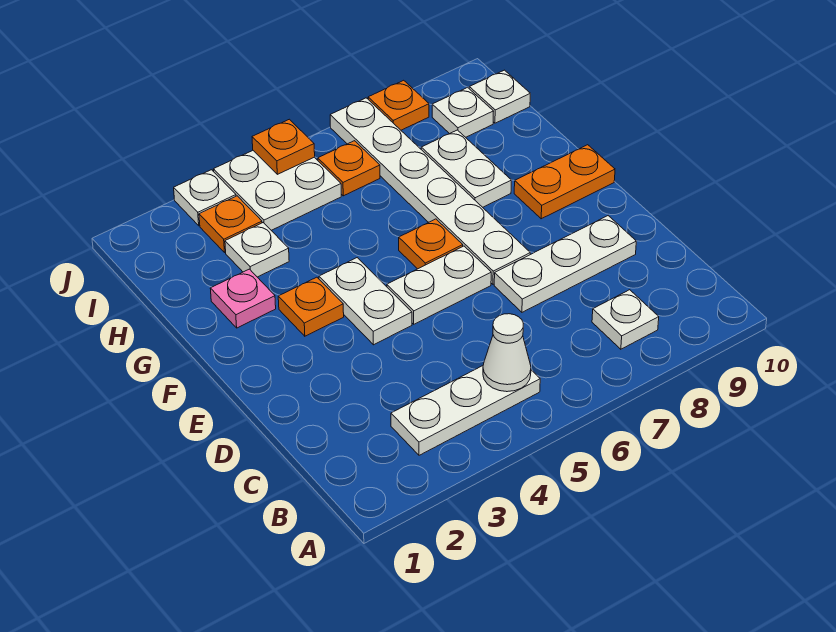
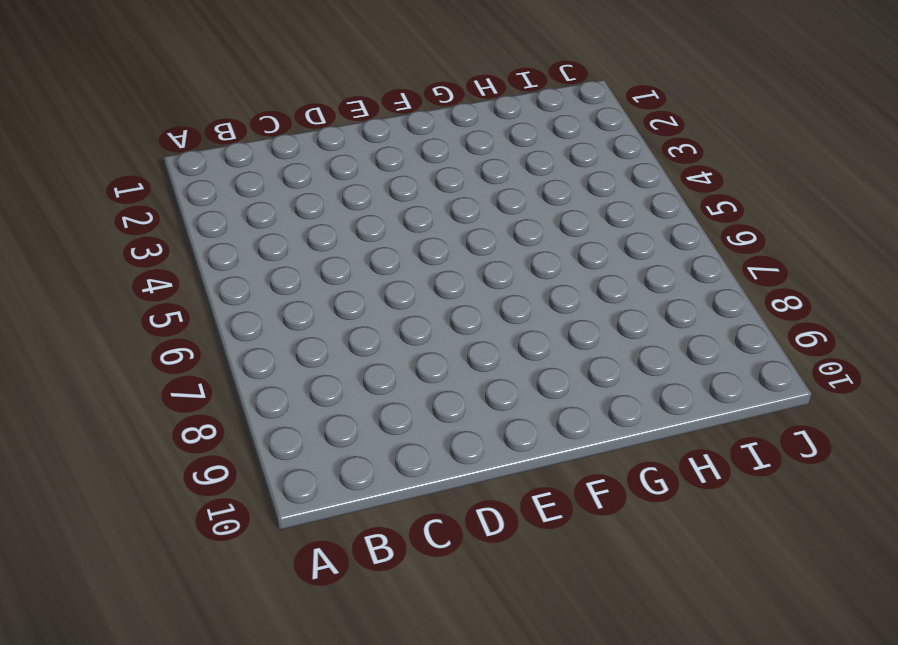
none -> white 1x3 plate [391,366,540,455]
none -> white 1x1 plate [592,290,659,349]
none -> white 1x3 plate [494,216,636,312]

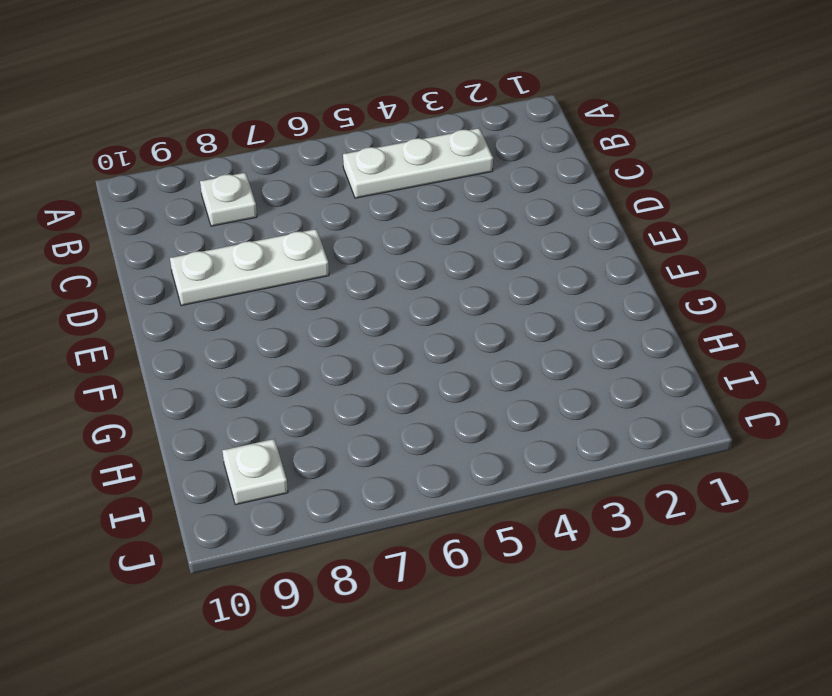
none -> white 1x2 plate [319,258,412,345]
none -> white 1x2 plate [387,246,491,324]
none -> white 1x6 plate [330,98,530,284]

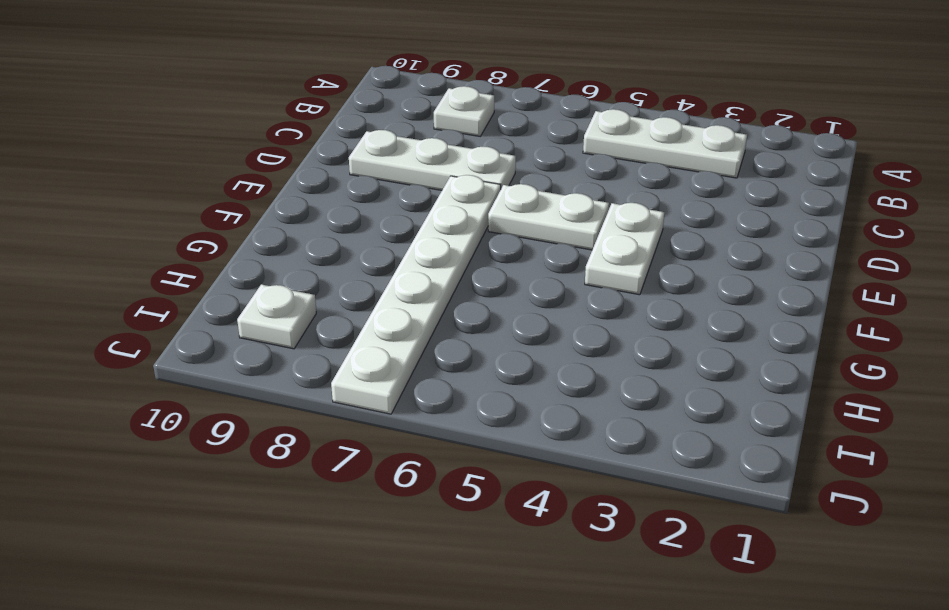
none -> orange 1x1 plate [278,277,344,336]
none -> orange 1x1 plate [399,219,463,269]
none -> orange 1x2 plate [514,145,615,219]

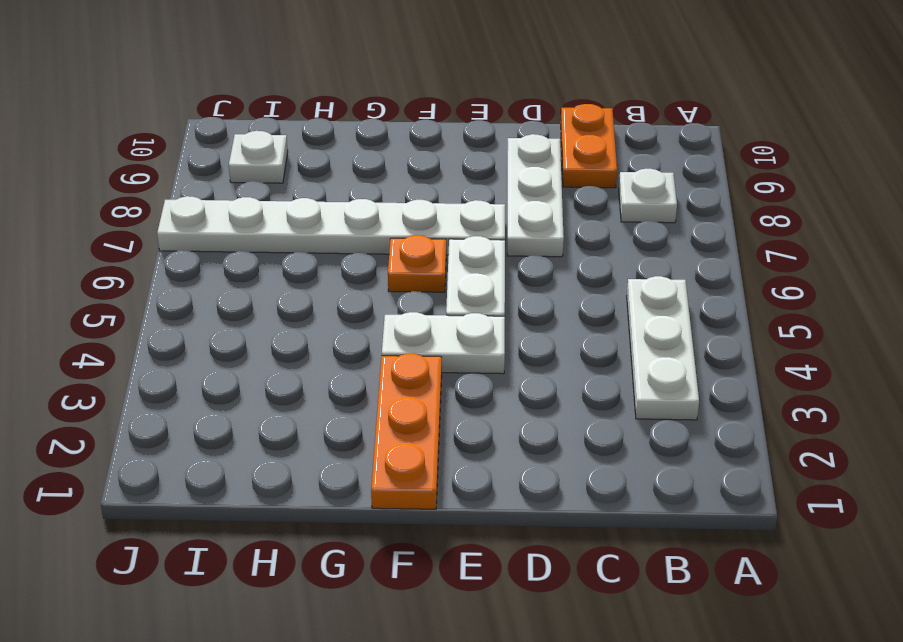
orange 1x2 plate [561,104,617,188] -> orange 1x2 plate moved to [514,145,615,219]
orange 1x3 plate [371,354,442,509] -> orange 1x1 plate [278,277,344,336]
none -> pink 1x1 plate [210,269,276,328]
none -> white 1x2 plate [421,130,511,207]
none -> white 1x1 plate [225,223,289,277]

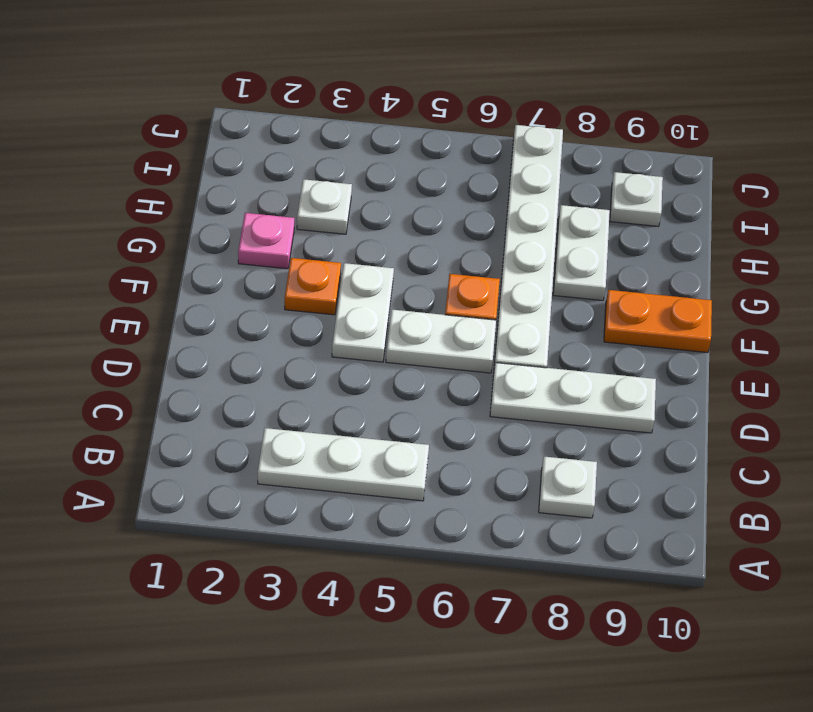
none -> orange 1x1 plate [199,196,262,252]
none -> white 2x2 plate [213,151,341,230]
none -> orange 1x1 plate [318,141,380,196]

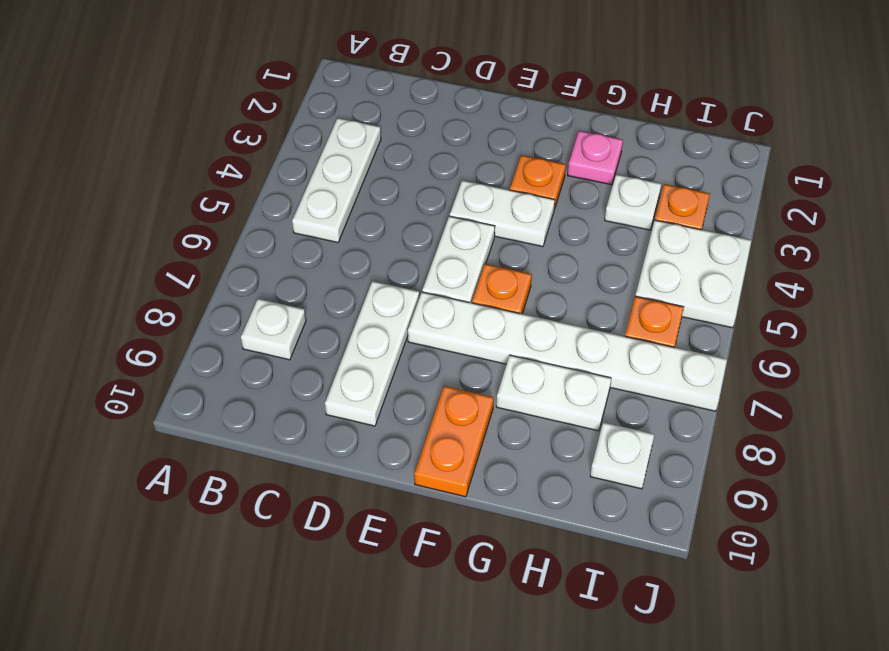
none -> white 1x1 plate [469,70,530,123]
none -> white 1x1 plate [174,170,236,226]
none -> orange 1x1 plate [368,80,429,130]

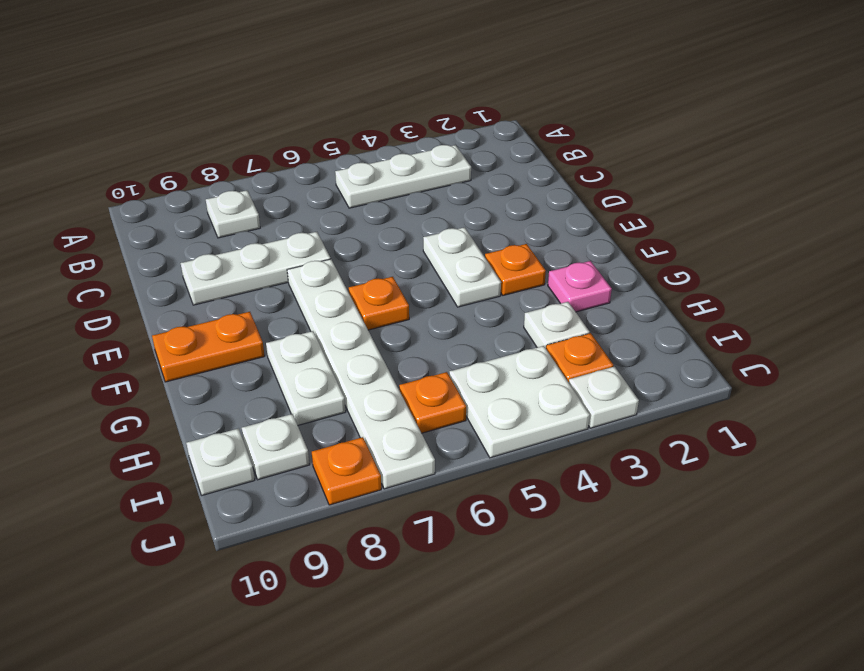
none -> white 1x2 plate [387,246,491,324]
none -> white 1x1 cone [483,314,531,392]
none -> orange 1x1 plate [252,119,315,174]

